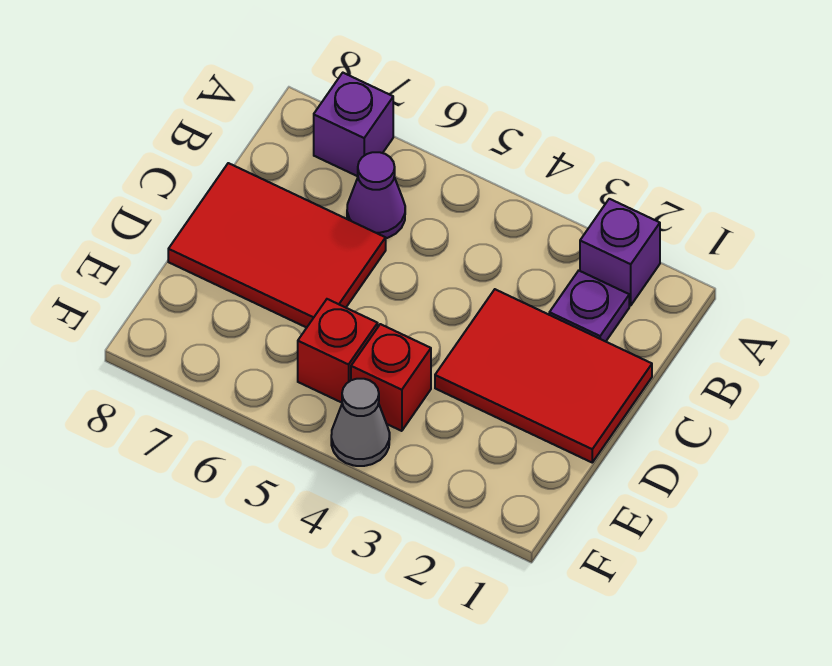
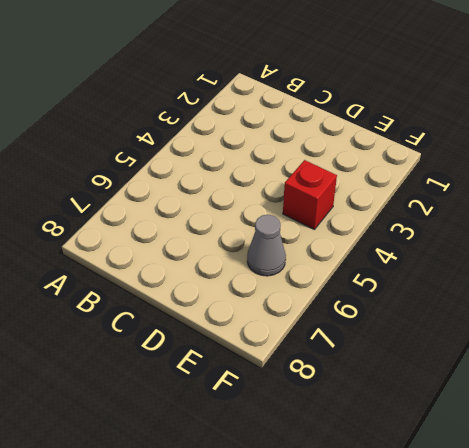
grey 1x1 cone [247,215,286,276] -> grey 1x1 cone moved to [331,379,390,466]
none -> purple 1x1 brick [580,199,660,305]
none -> purple 1x1 brick [314,73,393,176]

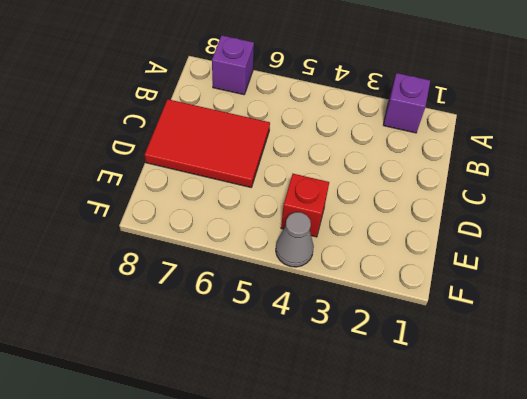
none -> purple 1x1 plate [549,271,629,342]
none -> purple 1x1 cone [347,152,405,238]

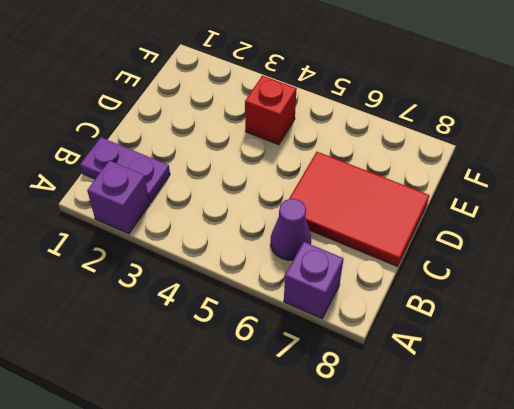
purple 1x2 plate [80,137,170,203] -> purple 1x1 plate [549,271,629,342]
none -> red 2x3 tile [435,289,652,462]
none -> red 1x1 brick [298,299,378,403]

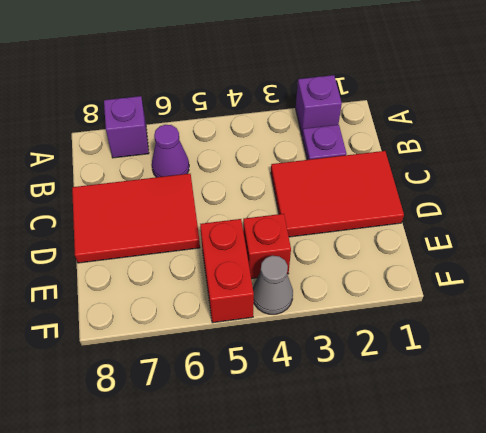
red 1x2 brick [200,219,254,323] -> red 1x1 brick [298,299,378,403]

